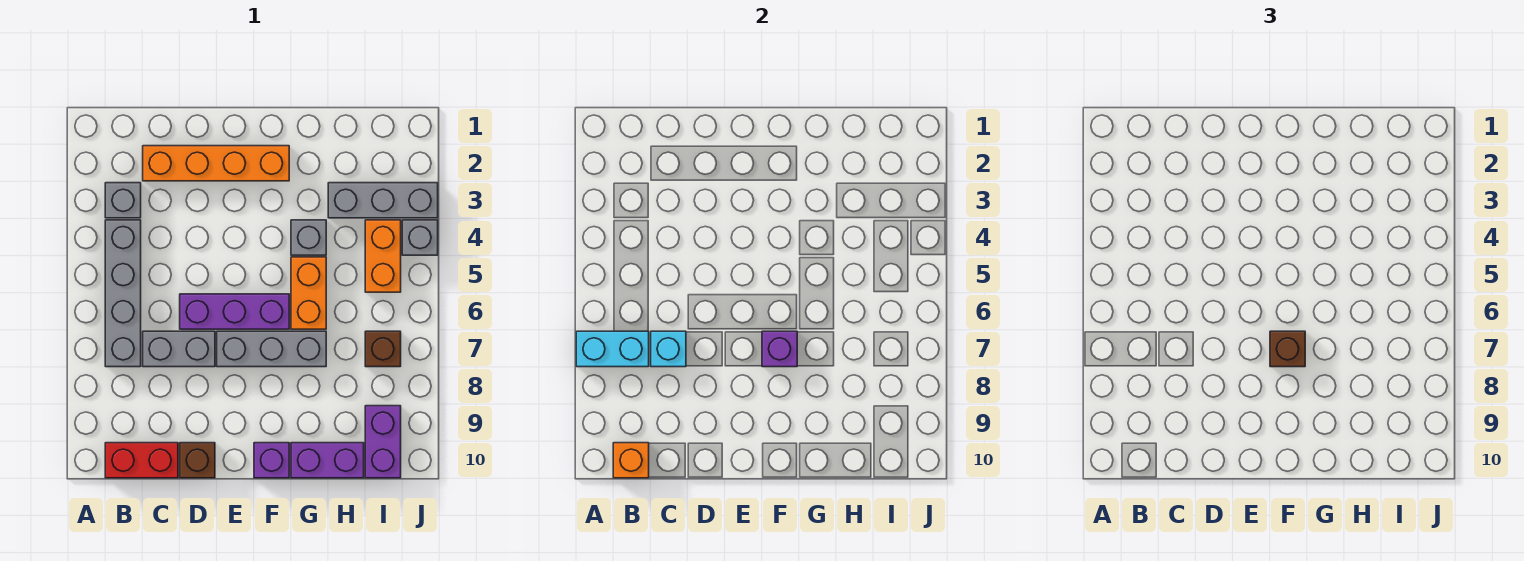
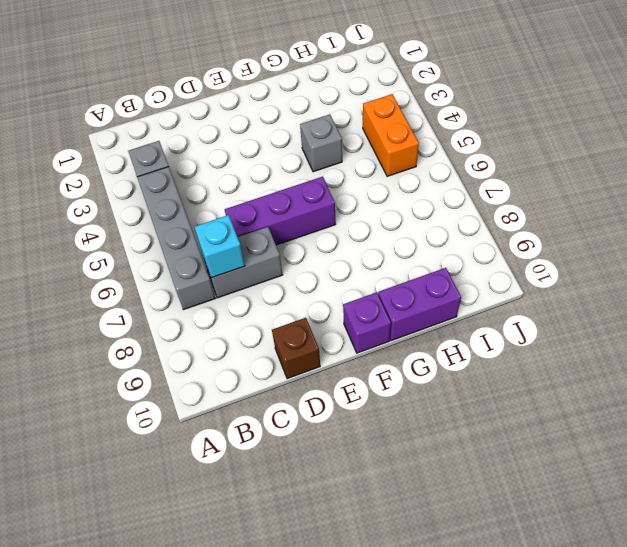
none -> red 1x2 brick [105,443,178,478]
none -> orange 1x4 brick [143,146,289,181]
none -> grey 1x3 brick [217,331,326,367]

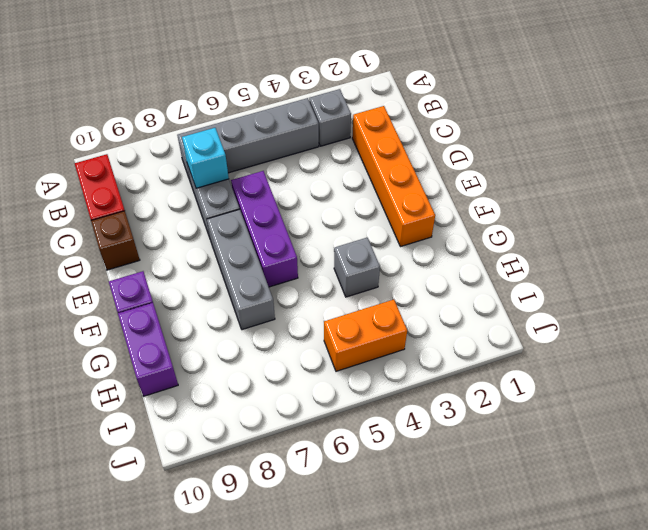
none -> orange 1x2 brick [291,257,326,329]
none -> grey 1x3 brick [328,183,438,218]
none -> brown 1x1 brick [365,331,401,367]

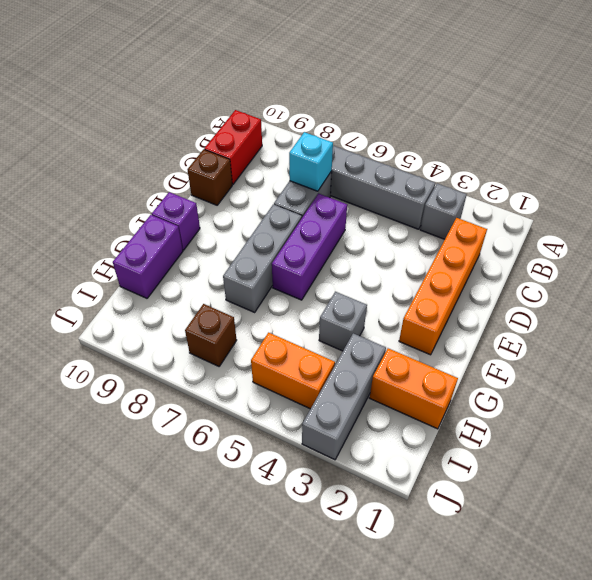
orange 1x2 brick [370,348,458,429] -> orange 1x2 brick moved to [291,257,326,329]
none -> purple 1x2 brick [365,406,401,478]
none -> grey 1x1 brick [402,220,438,255]
none -> cyan 1x2 brick [576,331,649,367]

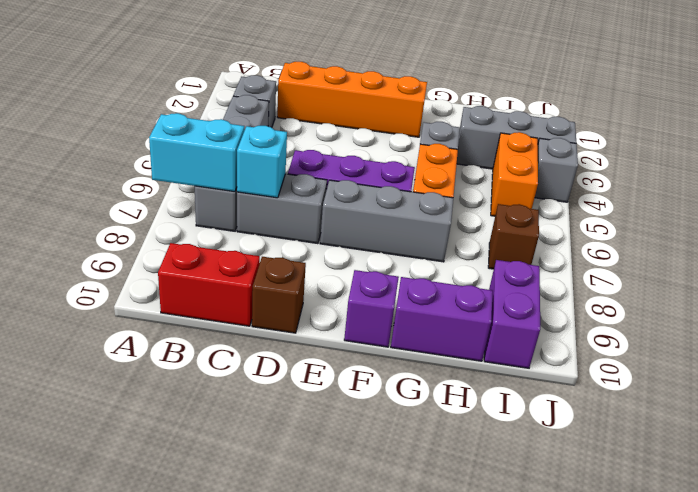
none -> orange 1x1 brick [613,443,649,478]
none -> purple 1x1 brick [762,331,797,367]
none -> brown 1x1 brick [1270,331,1305,367]

